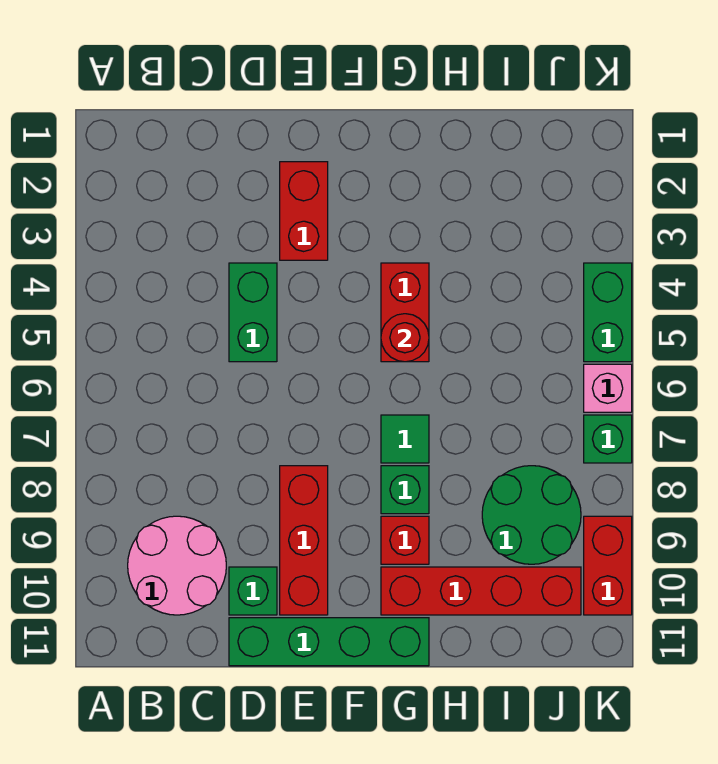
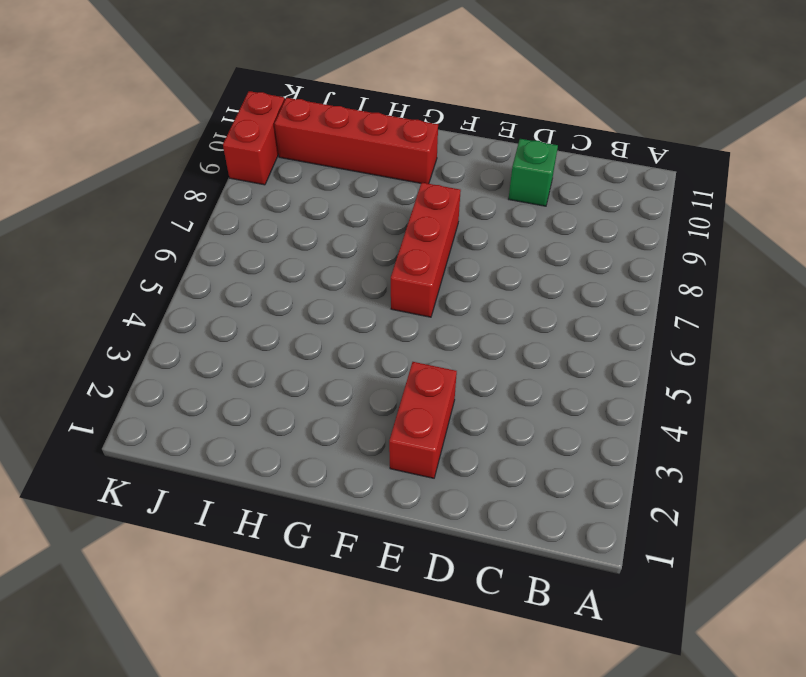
red 1x3 brick [391,183,461,317] -> red 1x3 brick moved to [280,466,328,615]
none -> pink 2x2 round brick [128,516,226,615]
none -> green 1x2 brick [229,263,277,362]
none -> green 1x4 brick [229,618,429,666]

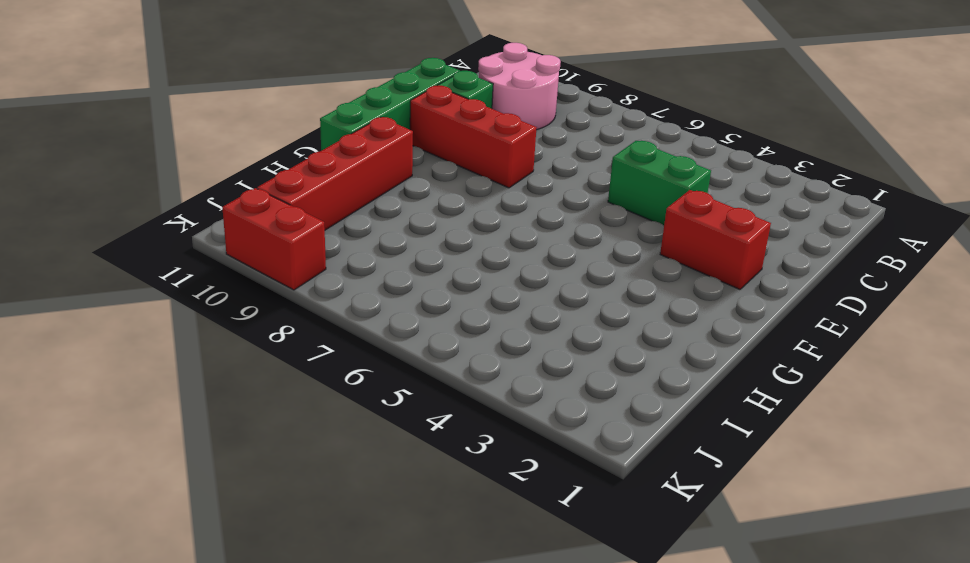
none -> red 1x2 brick [381,263,429,362]
none -> green 1x1 tile [381,415,429,463]
none -> green 1x1 brick [381,466,429,514]

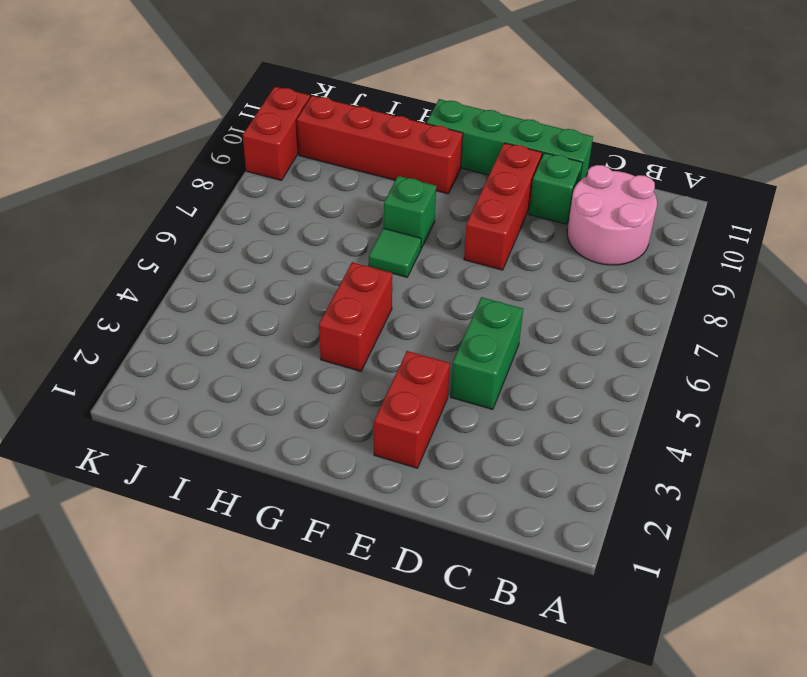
none -> red 1x1 brick [381,516,429,564]
none -> green 2x2 round brick [482,466,581,564]
none -> green 1x2 brick [584,263,632,362]

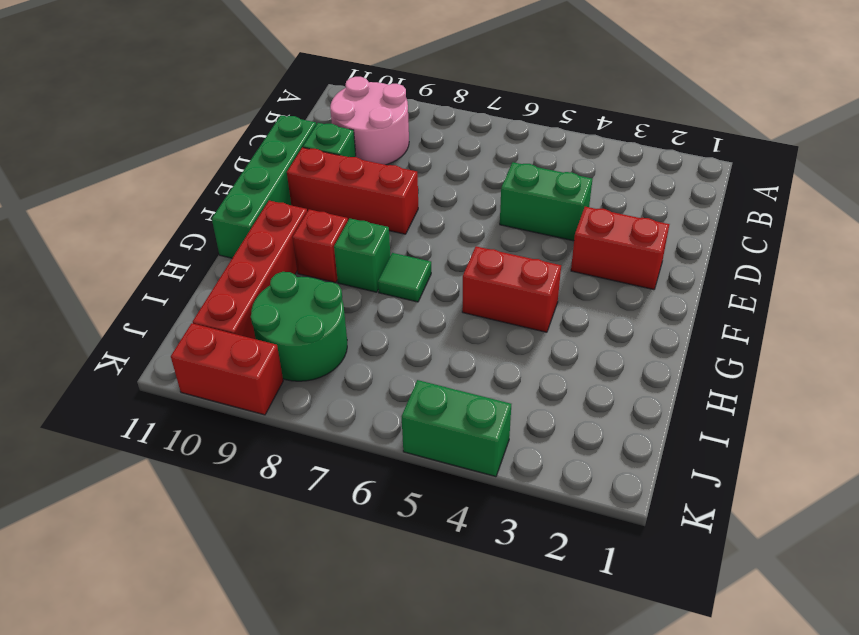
none -> pink 1x1 brick [584,364,632,412]
none -> green 1x1 brick [584,415,632,463]
none -> red 1x1 round brick [381,314,429,362]

